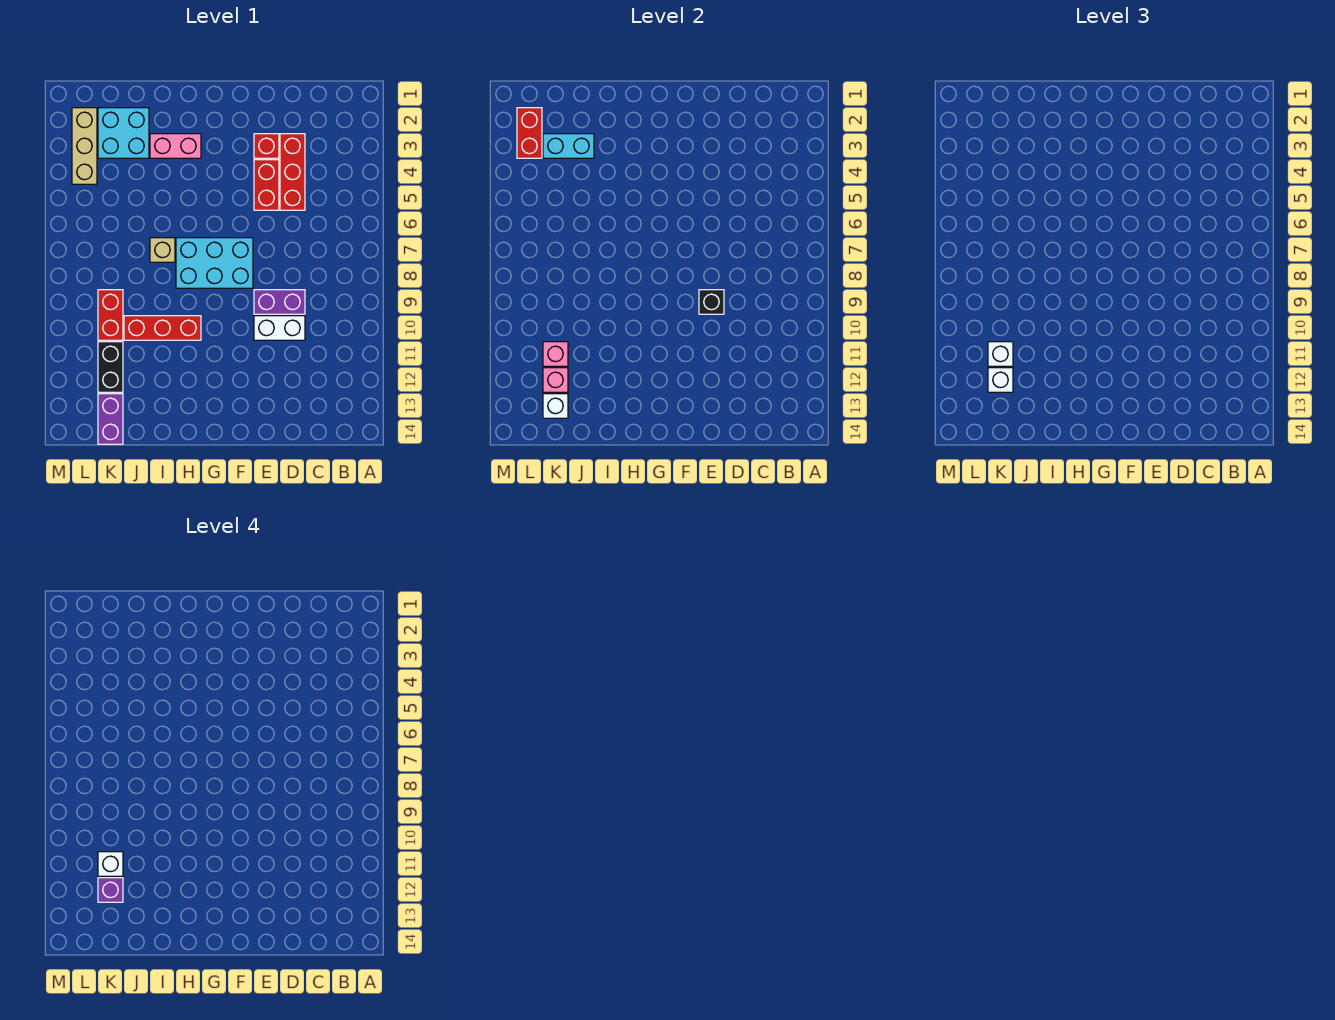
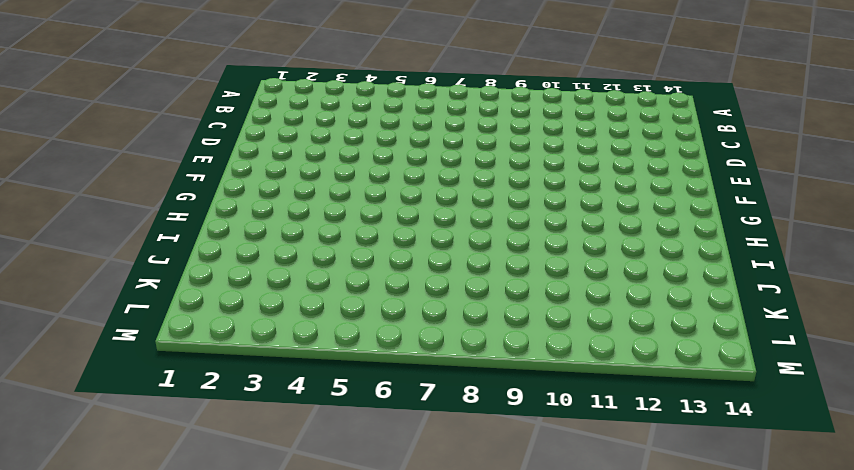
none -> red 1x3 brick [280,134,305,210]
none -> purple 1x2 brick [254,290,305,314]
none -> white 1x2 brick [254,316,305,340]

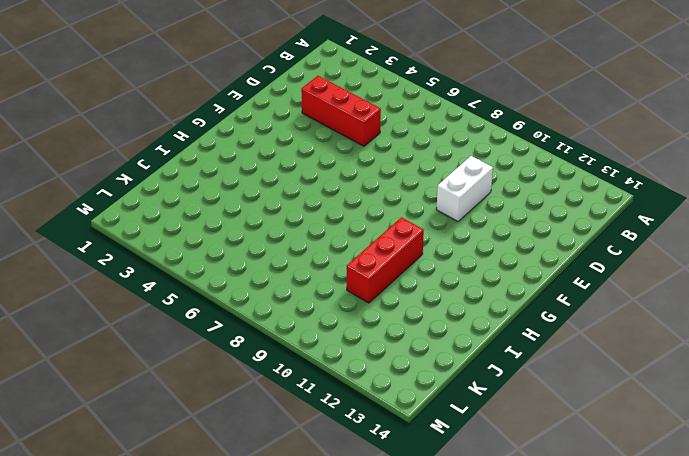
none -> purple 1x2 brick [254,290,305,314]
none -> red 1x1 brick [254,134,279,158]
none -> red 1x2 brick [254,160,279,210]

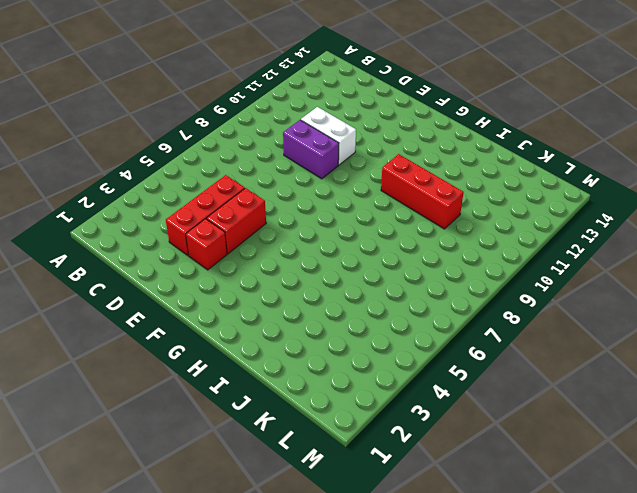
none -> cyan 2x3 brick [176,238,253,288]
none -> pink 1x2 brick [150,134,201,158]
none -> tan 1x1 brick [150,238,175,262]

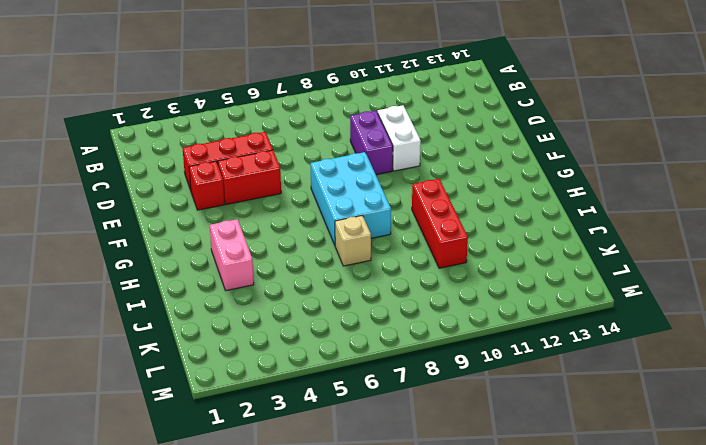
none -> cyan 2x2 brick [98,108,149,158]
none -> red 1x2 brick [98,290,123,340]
none -> black 1x2 brick [98,342,123,392]

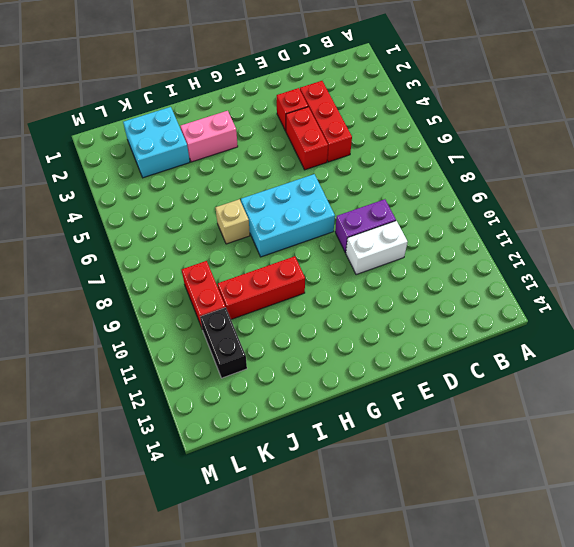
none -> purple 1x2 brick [98,394,123,444]
none -> tan 1x3 brick [72,108,97,184]
none -> black 1x1 brick [699,290,724,314]

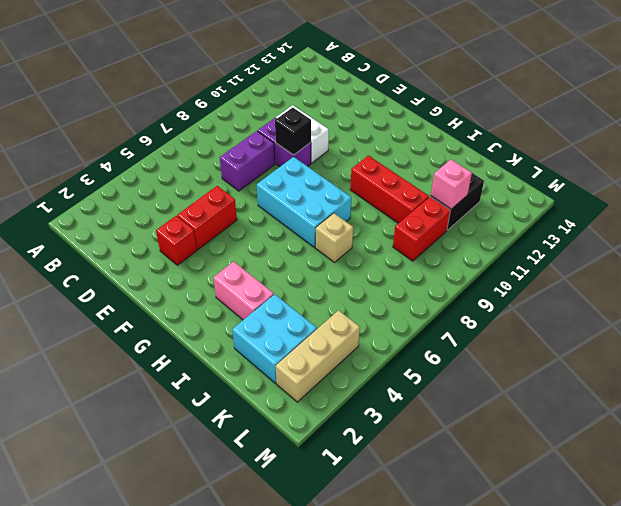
purple 1x2 brick [220,131,275,191] -> purple 1x2 brick moved to [98,394,123,444]
none -> red 1x3 brick [280,134,305,210]
none -> cyan 1x2 brick [543,134,594,158]
none -> pink 1x1 brick [543,368,568,392]

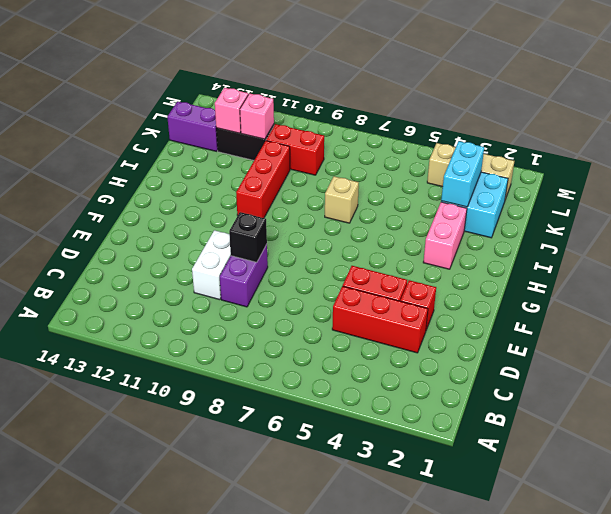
none -> cyan 2x3 brick [176,238,253,288]
none -> white 1x1 brick [543,394,568,418]
none -> red 1x2 brick [517,108,542,158]

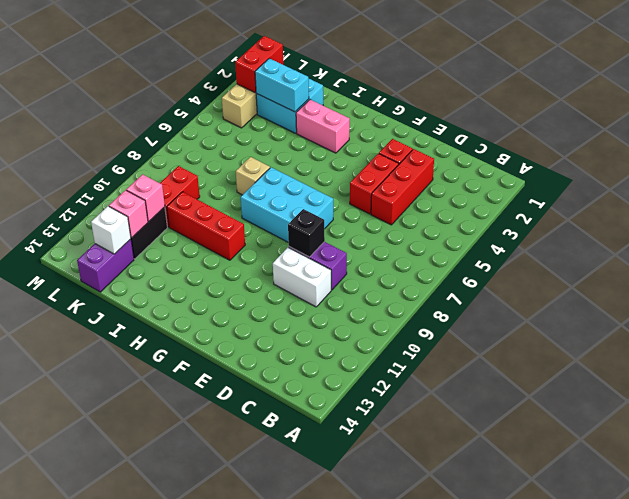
none -> white 1x1 brick [988,342,1013,366]
none -> white 1x1 brick [988,368,1013,392]
none -> white 1x1 brick [98,852,123,876]

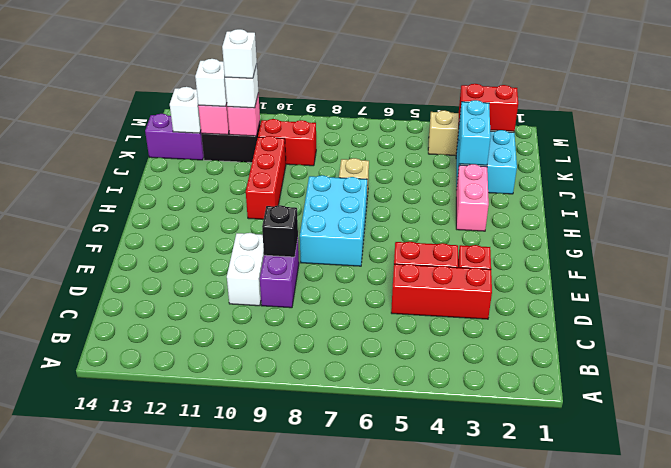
none -> purple 1x1 brick [98,878,123,902]

